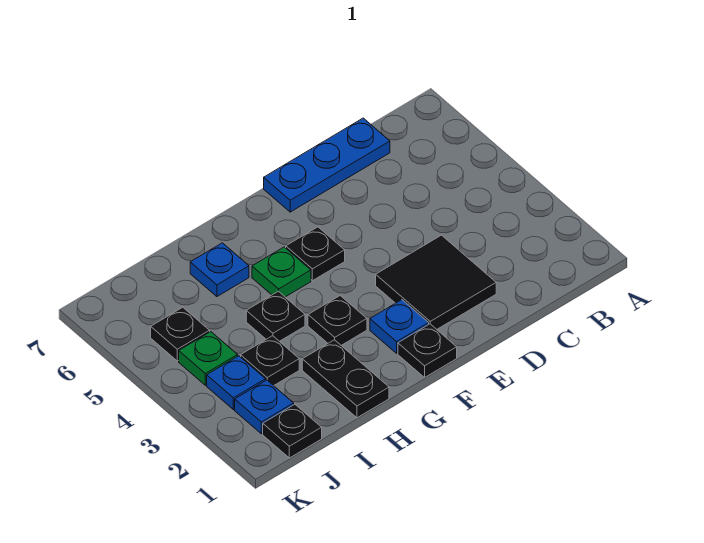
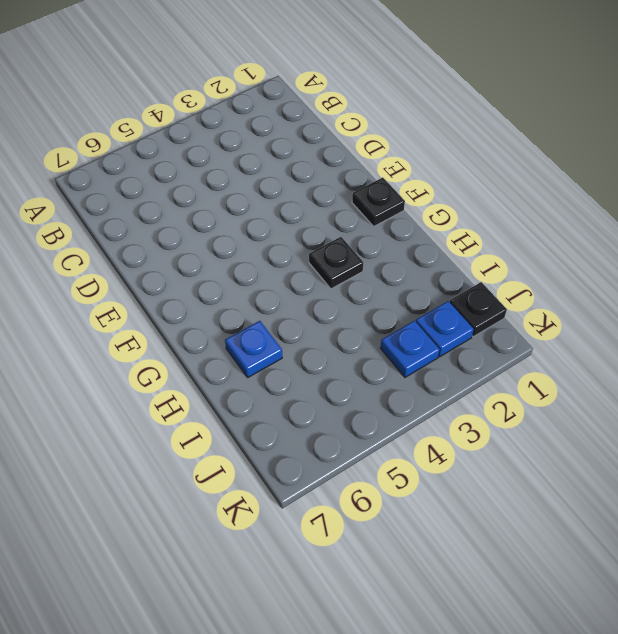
none -> blue 1x3 plate [264,118,390,212]
none -> black 2x2 tile [376,235,496,329]
none -> blue 1x1 plate [370,300,429,353]

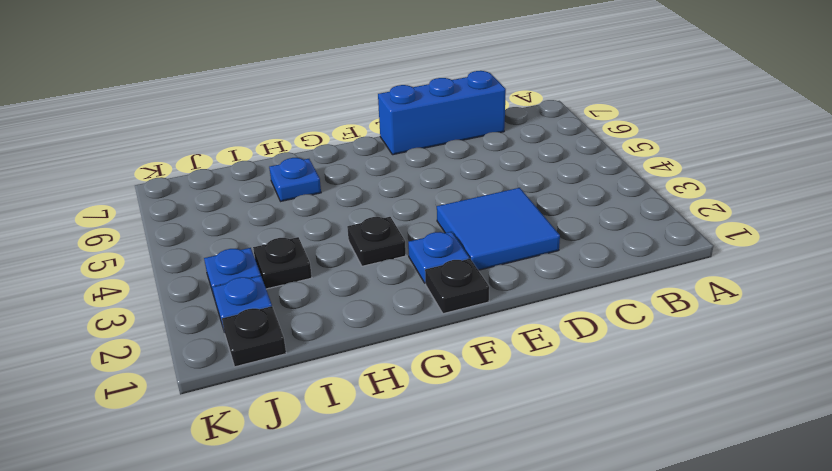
blue 1x3 brick [378,71,506,155] -> blue 1x3 plate [264,118,390,212]
blue 2x2 tile [437,188,560,270] -> black 2x2 tile [376,235,496,329]
none -> black 1x1 plate [286,227,345,281]
none -> green 1x1 plate [252,247,311,297]
none -> black 1x2 plate [302,340,389,418]

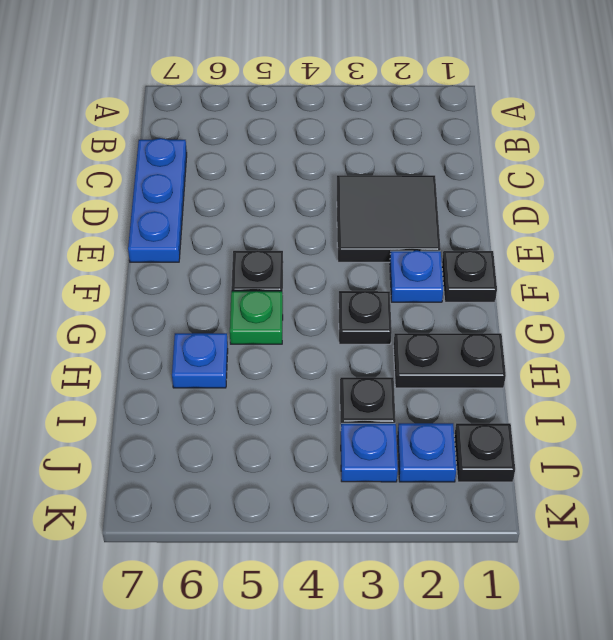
none -> black 1x1 plate [246,291,305,341]
none -> green 1x1 plate [179,332,238,385]
none -> black 1x1 plate [151,307,210,361]

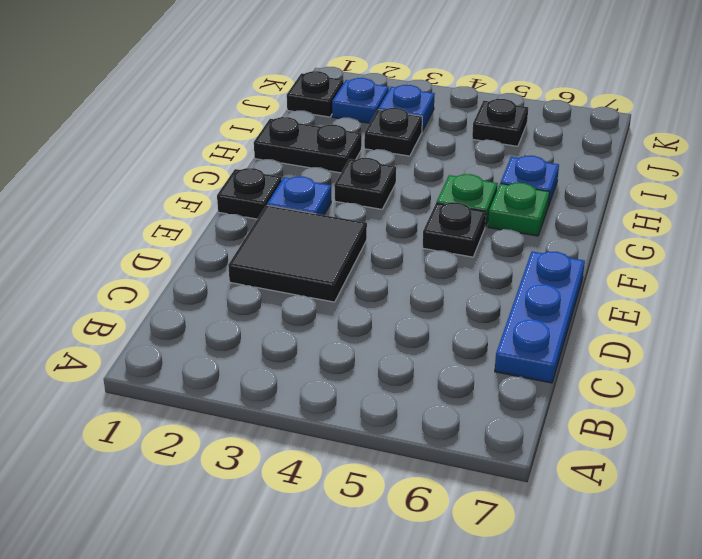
green 1x1 plate [488,183,550,236] -> green 1x1 plate moved to [179,332,238,385]
none -> black 1x1 plate [246,291,305,341]

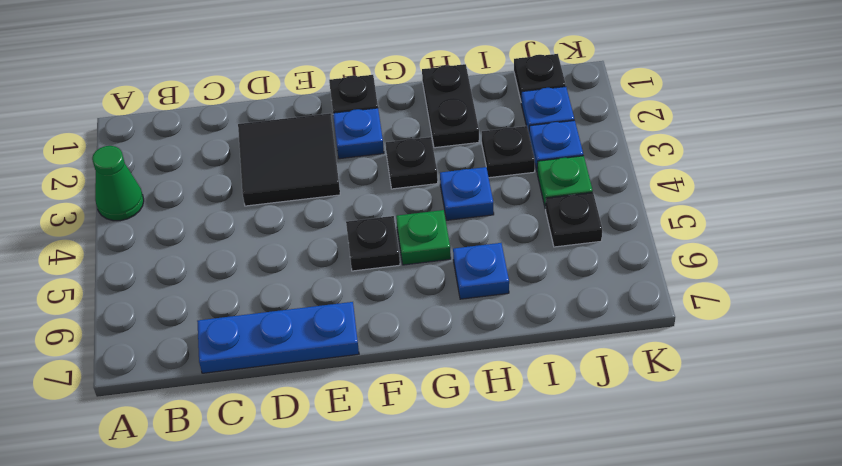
green 1x1 cone [92,146,144,221] -> none
blue 1x1 plate [440,167,494,220] -> black 1x1 plate [246,291,305,341]

